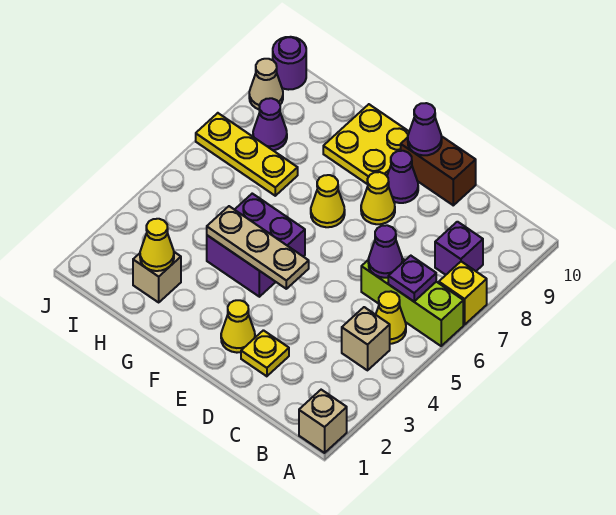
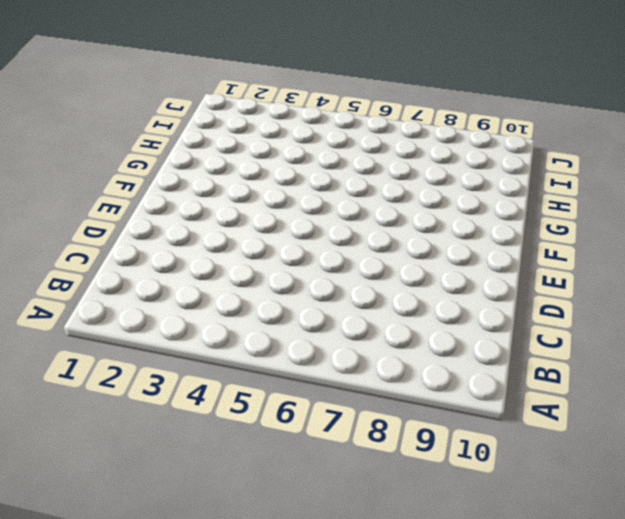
none -> tan 1x1 brick [299,390,347,453]
none -> lime 1x3 brick [361,258,463,346]
none -> yellow 1x1 brick [439,262,487,325]

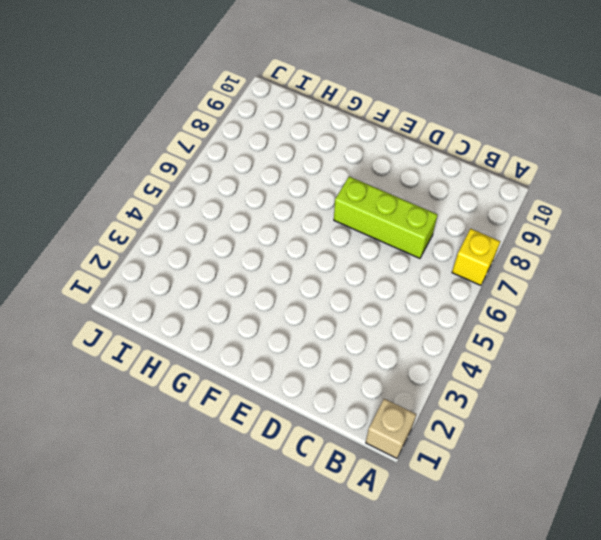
lime 1x3 brick [334,177,437,258] -> lime 1x3 brick moved to [361,258,463,346]
none -> tan 1x1 brick [342,307,390,370]
none -> yellow 1x1 cone [376,291,406,344]
none -> purple 1x1 brick [435,222,483,275]

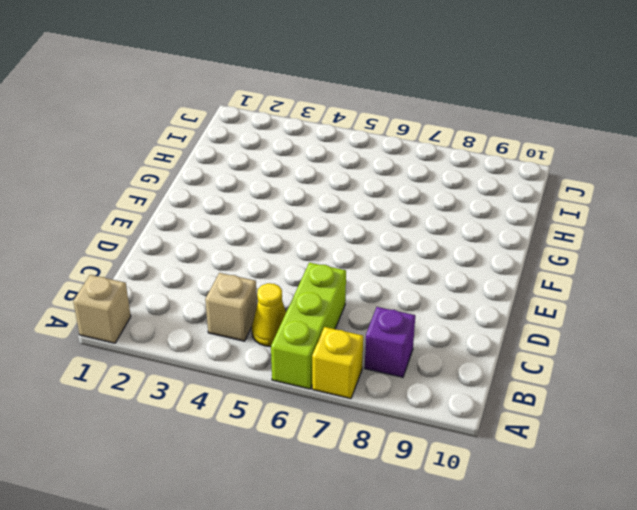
none -> yellow 1x1 plate [241,330,289,376]
none -> brown 1x2 brick [401,136,476,205]
none -> yellow 1x1 cone [221,300,255,353]

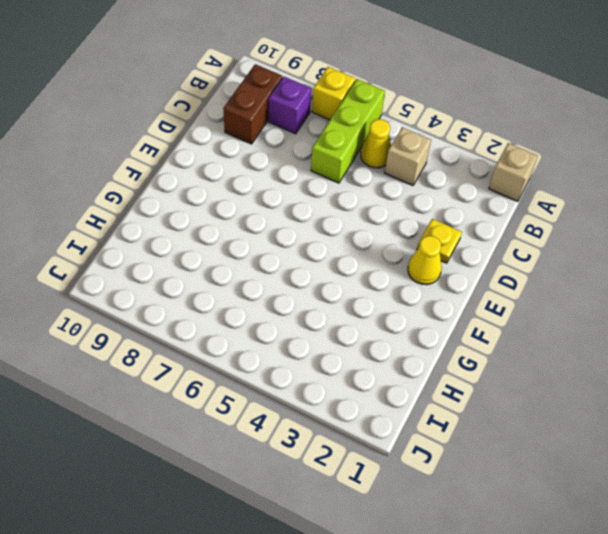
brown 1x2 brick [223,64,282,144] -> brown 1x2 brick moved to [401,136,476,205]
none -> yellow 1x1 cone [361,172,395,224]
none -> purple 1x1 cone [387,151,418,203]
none -> purple 2x2 brick [207,194,305,297]

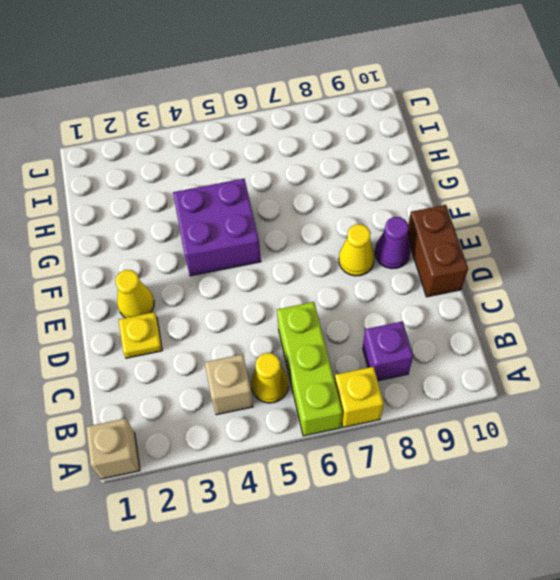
none -> yellow 1x1 cone [311,175,345,227]
none -> yellow 2x2 plate [323,104,409,184]
none -> tan 1x1 brick [133,252,181,302]

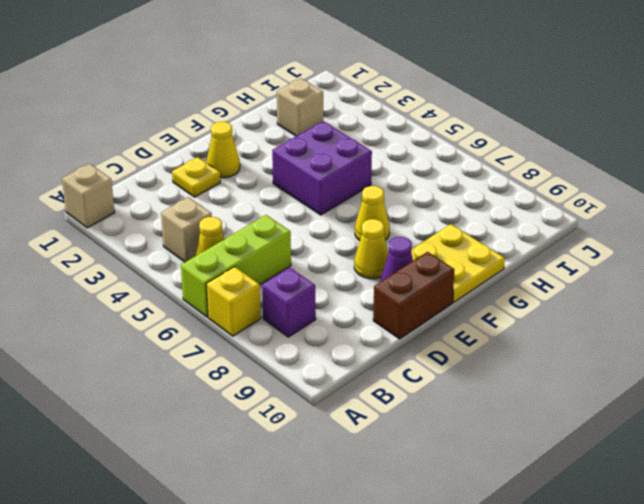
none -> yellow 1x3 plate [196,113,298,196]
none -> purple 1x1 cone [253,98,287,150]
none -> tan 1x1 cone [249,59,283,109]

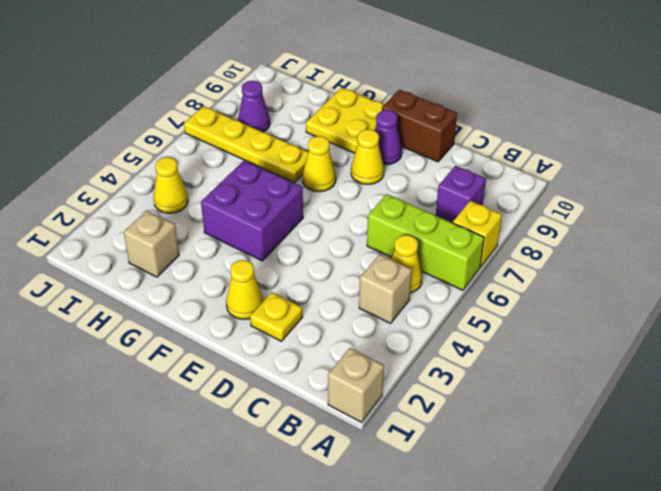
yellow 1x4 plate [184,106,308,183] -> yellow 1x3 plate [196,113,298,196]
yellow 1x1 cone [154,157,188,213] -> yellow 1x1 cone moved to [140,219,174,271]
none -> tan 1x1 cone [249,59,283,109]
none -> purple 1x1 round brick [273,37,306,90]
none -> purple 1x1 plate [388,256,436,301]

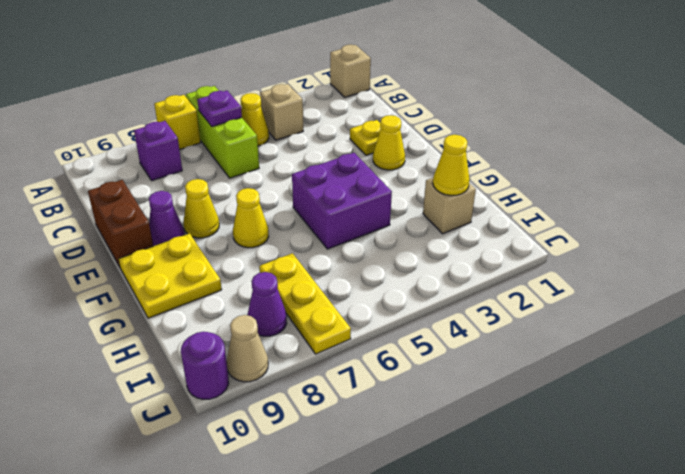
none -> purple 1x1 cone [368,225,402,278]
none -> tan 1x3 plate [207,206,309,289]
none -> purple 1x1 cone [408,103,442,155]

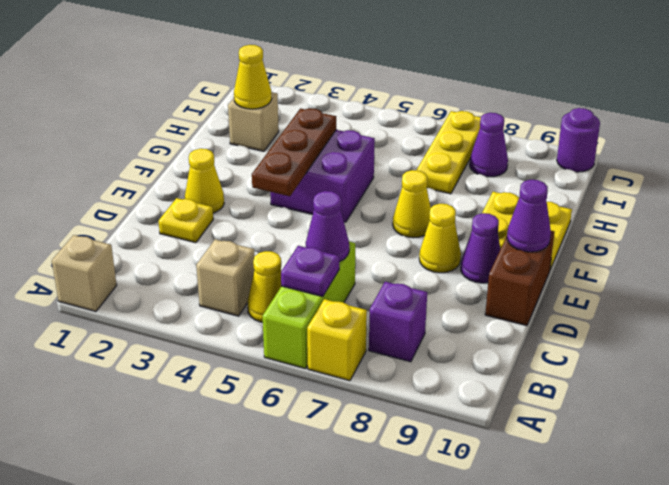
brown 1x3 plate [252,108,336,196] -> tan 1x3 plate [207,206,309,289]
none -> tan 1x1 cone [249,59,283,109]

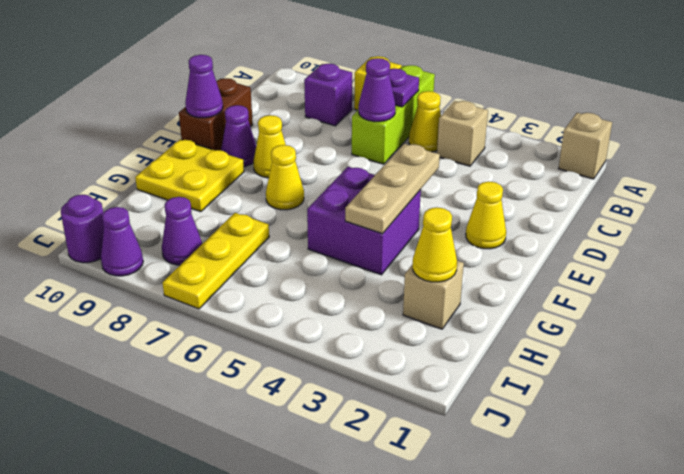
purple 1x1 cone [101,207,143,276] -> tan 1x1 cone [249,59,283,109]
none -> yellow 1x1 plate [241,330,289,376]

